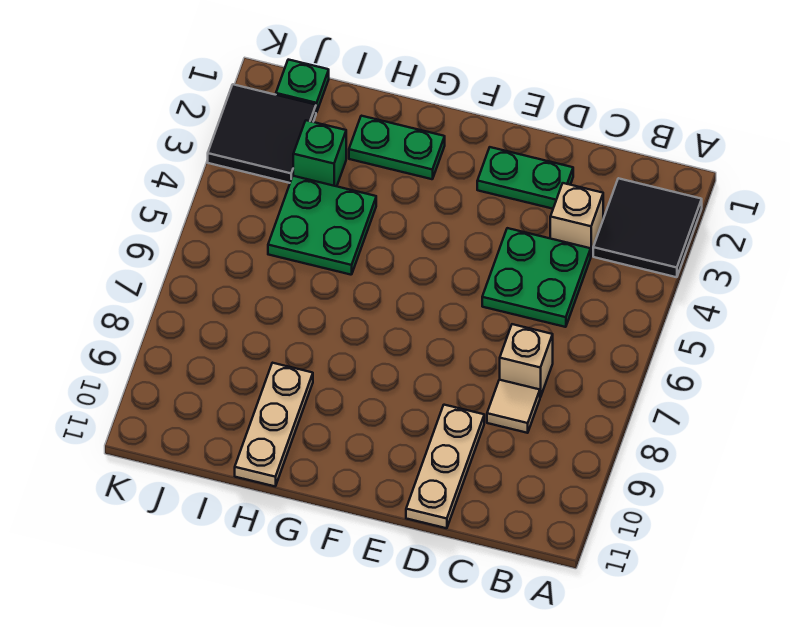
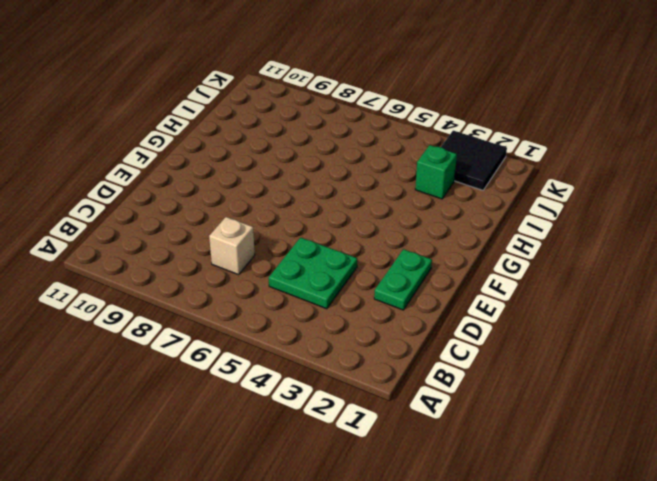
none -> black 2x2 tile [593,178,702,277]
none -> tan 1x1 brick [550,183,603,256]
none -> tan 1x1 tile [487,380,540,433]

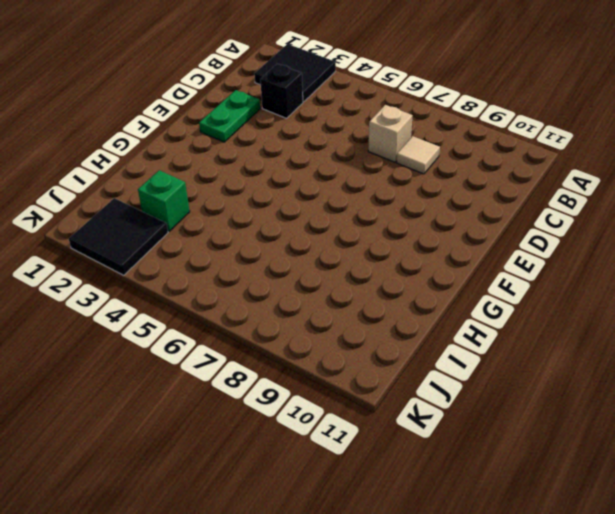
black 1x1 brick [260,64,303,118] -> tan 1x1 brick [550,183,603,256]
none -> green 2x2 plate [482,228,591,327]
none -> tan 1x3 plate [406,405,484,528]
none -> green 1x2 plate [349,116,445,179]

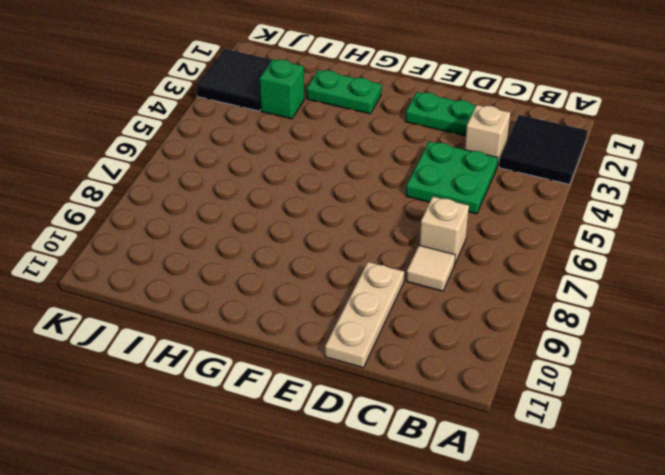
none -> green 2x2 plate [268,176,376,275]
none -> tan 1x3 plate [235,363,313,486]
none -> green 1x1 plate [276,60,329,113]

